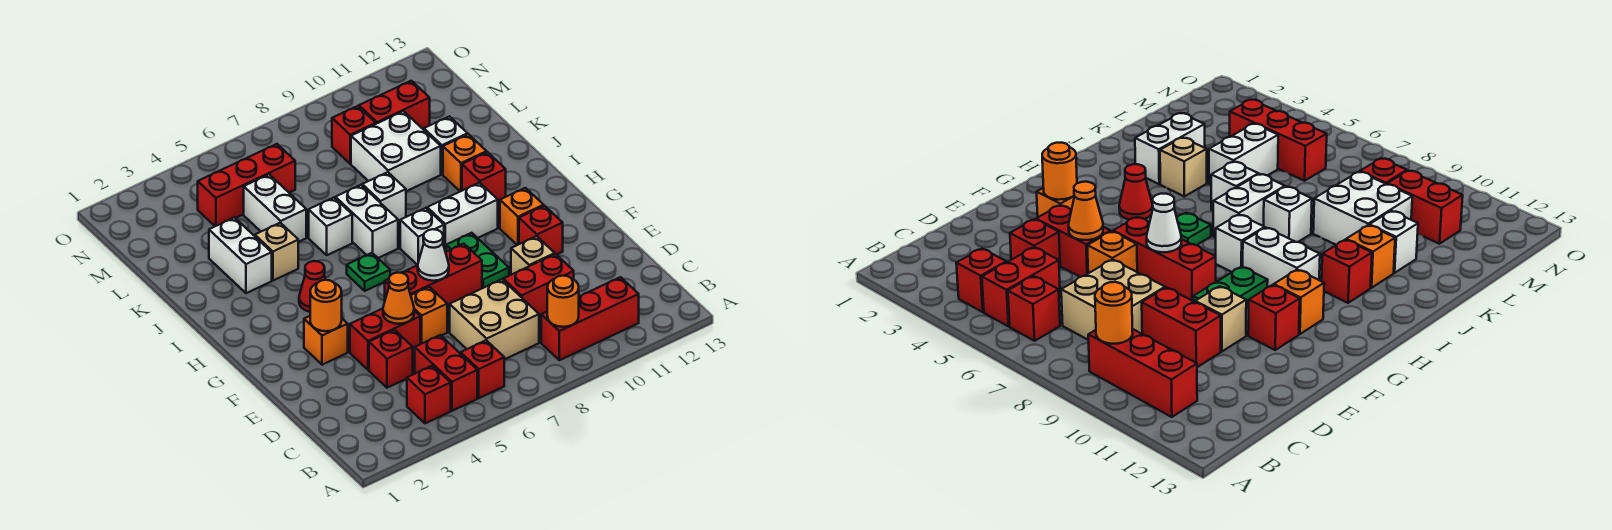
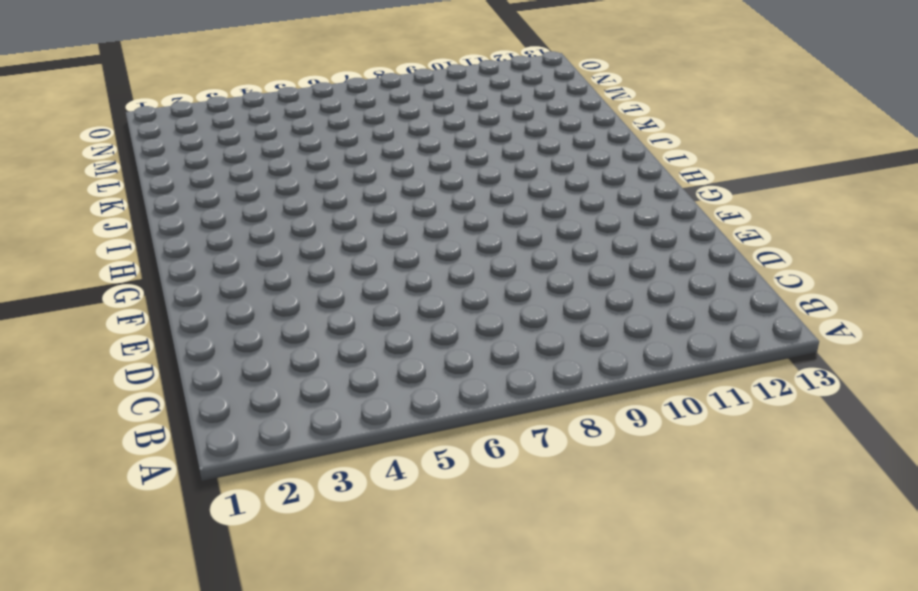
none -> red 1x1 brick [407,366,451,423]
none -> red 1x2 brick [415,335,477,411]
none -> red 1x1 brick [461,340,504,398]
none -> red 1x3 brick [541,277,639,360]

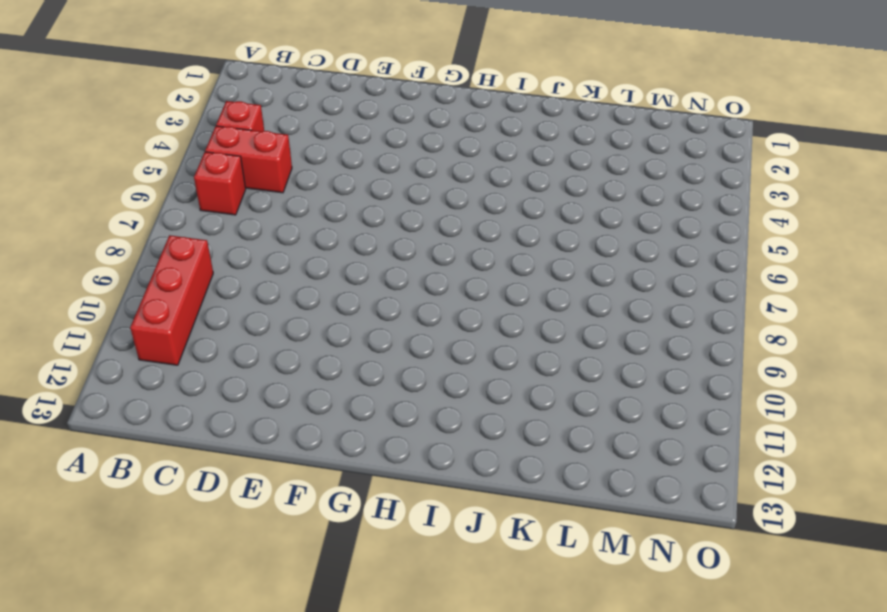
none -> tan 2x2 brick [450,279,539,360]
none -> red 1x1 brick [369,330,413,388]
none -> red 1x2 brick [503,254,574,316]
none -> red 1x2 brick [350,309,420,370]

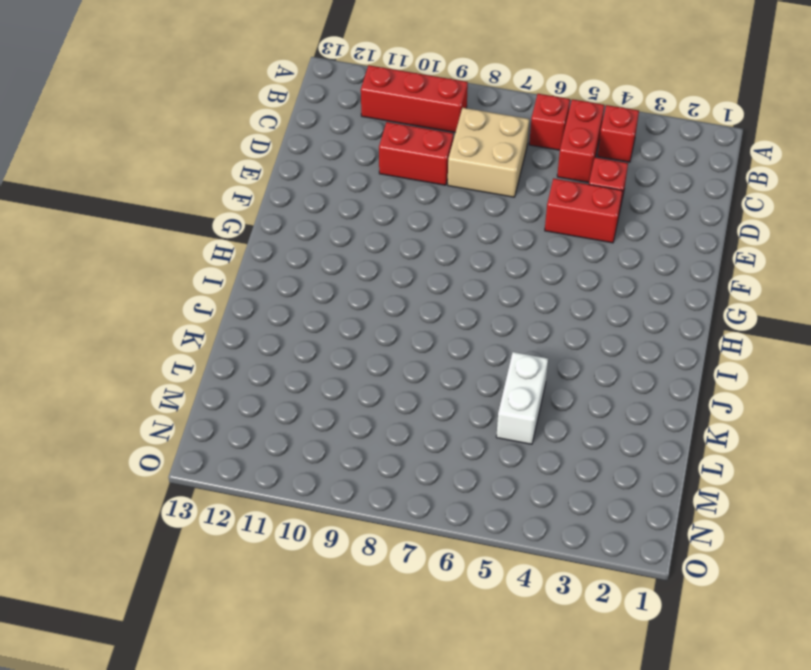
none -> orange 1x1 brick [411,287,447,344]
none -> tan 1x1 brick [511,236,555,275]
none -> orange 1x1 brick [304,316,348,365]
none -> red 1x3 brick [385,244,482,306]

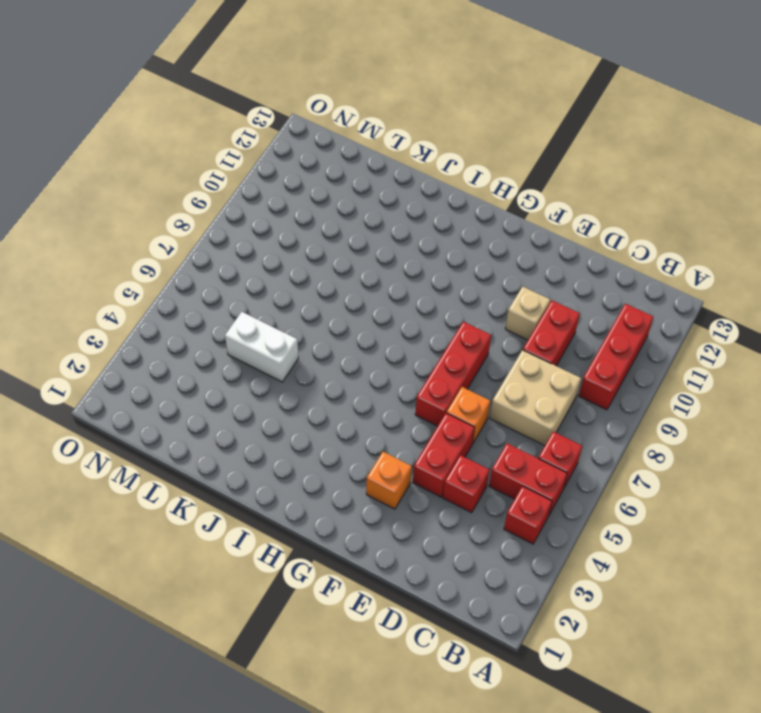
none -> green 1x2 plate [446,233,509,288]
none -> red 1x1 brick [519,206,563,255]
none -> orange 1x1 brick [500,188,544,245]
none -> red 1x1 cone [299,261,326,312]

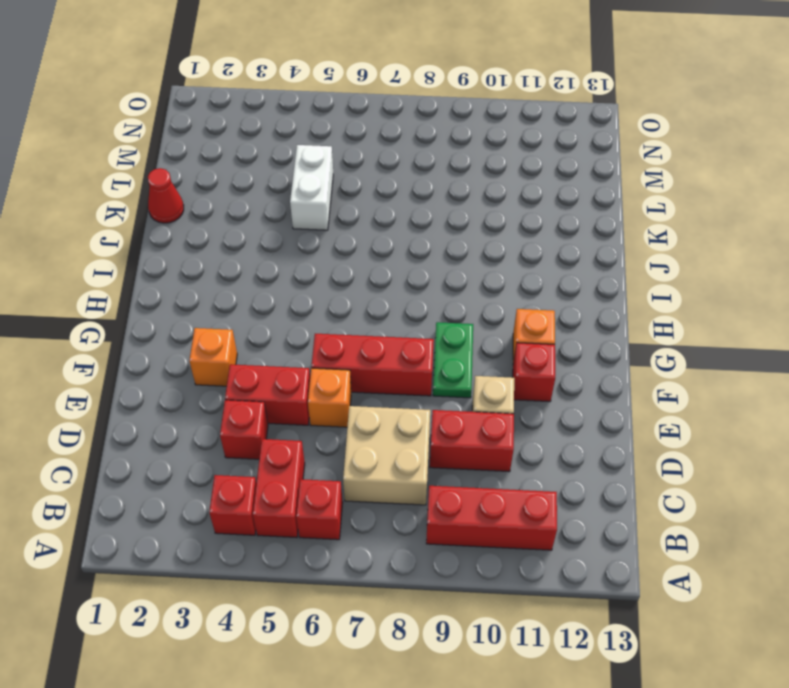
red 1x1 cone [148,168,184,223] -> red 1x1 cone moved to [299,261,326,312]
none -> green 1x1 plate [347,253,390,291]
none -> white 1x1 brick [400,208,444,265]
none -> white 1x2 brick [427,183,498,252]
none -> white 1x2 brick [335,185,398,258]

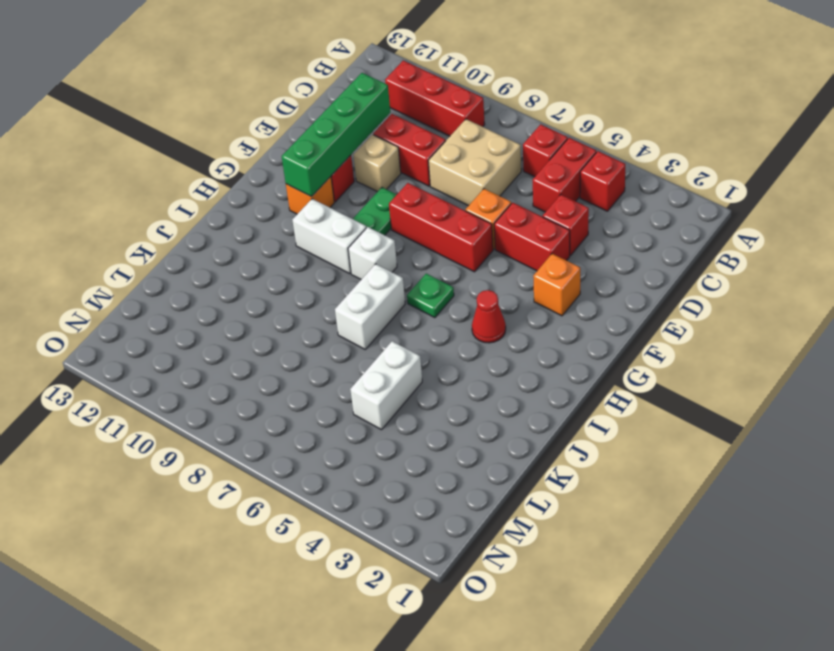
green 1x4 brick [282,73,390,197] -> none
none -> red 1x1 brick [462,152,506,202]
none -> white 1x2 brick [209,218,272,293]
none -> tan 1x1 brick [255,223,298,281]
none -> white 1x1 brick [309,198,352,255]

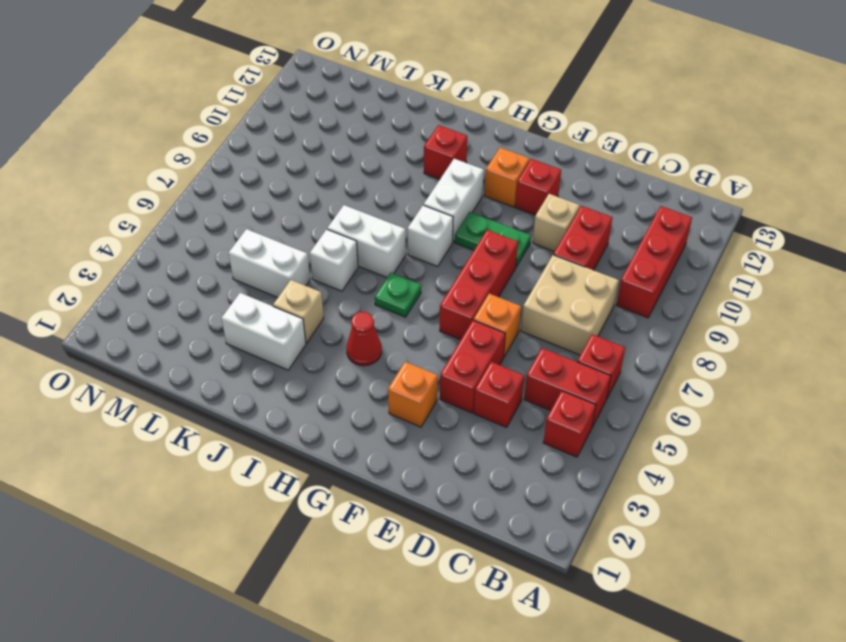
none -> white 1x1 brick [362,172,406,222]
none -> orange 1x1 brick [443,134,487,191]
none -> white 2x2 brick [351,111,441,191]
none -> white 1x1 brick [424,116,468,174]

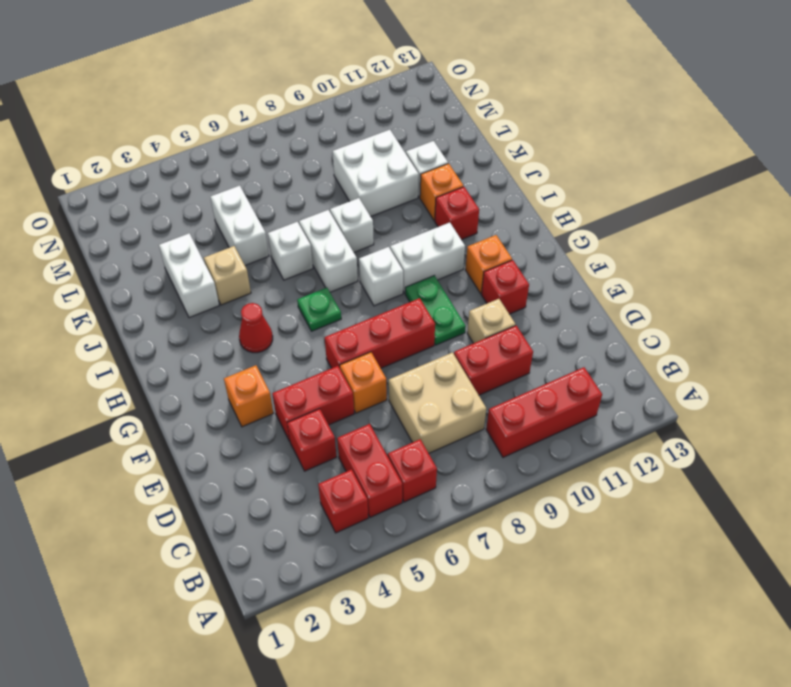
none -> red 1x3 brick [198,144,295,226]
none -> red 1x1 brick [332,106,376,164]
none -> red 1x2 brick [359,81,430,130]
none -> orange 1x1 round brick [547,276,579,327]

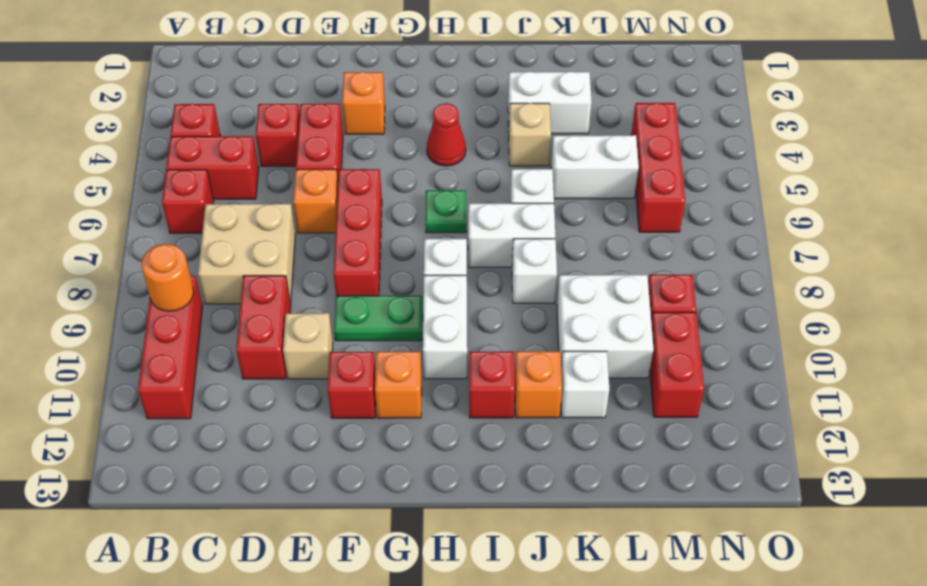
none -> orange 1x1 cone [383,273,414,324]
none -> orange 1x1 round brick [310,280,342,331]
none -> white 1x1 cone [418,229,449,281]

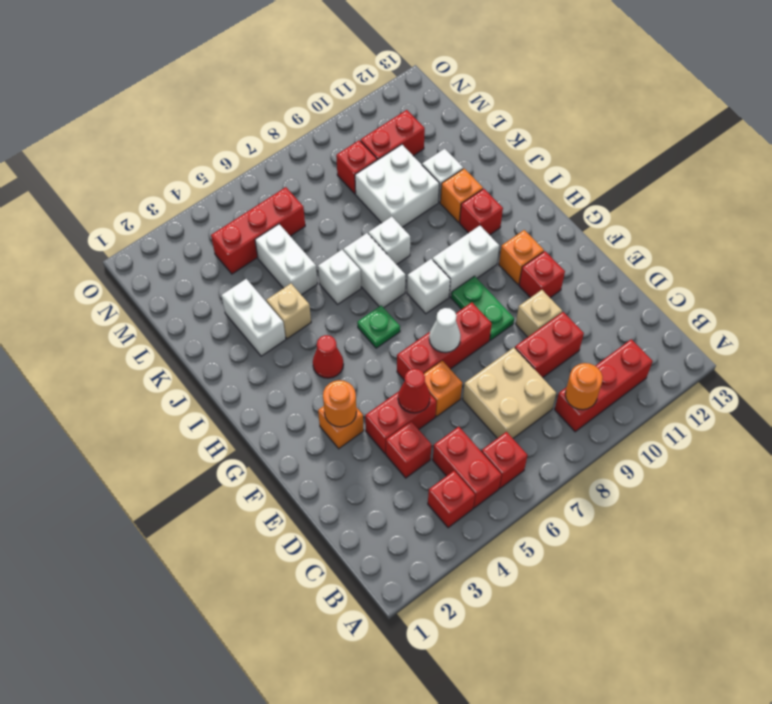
red 1x1 cone [398,369,430,413] -> orange 1x1 cone [383,273,414,324]

